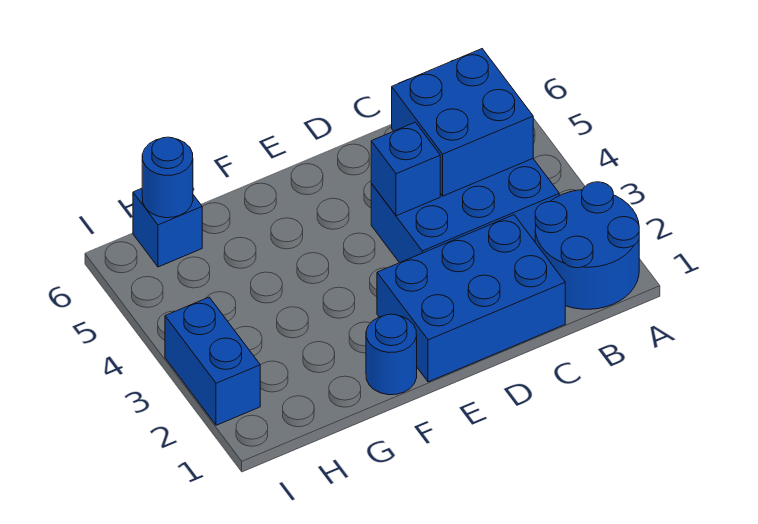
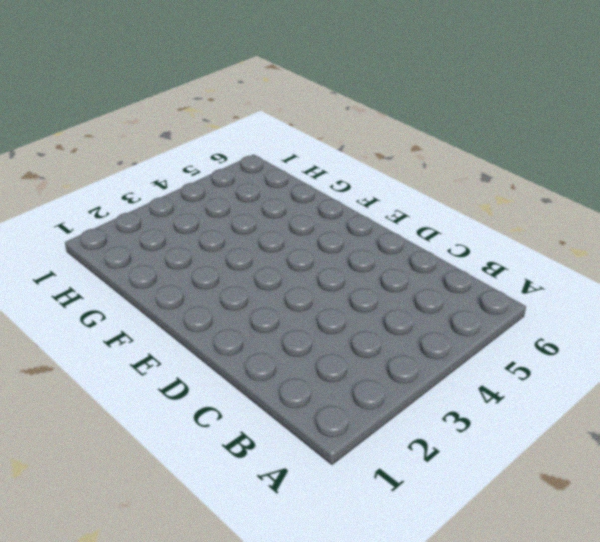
none -> blue 2x2 round brick [535,182,639,309]
none -> blue 2x3 brick [371,159,559,263]

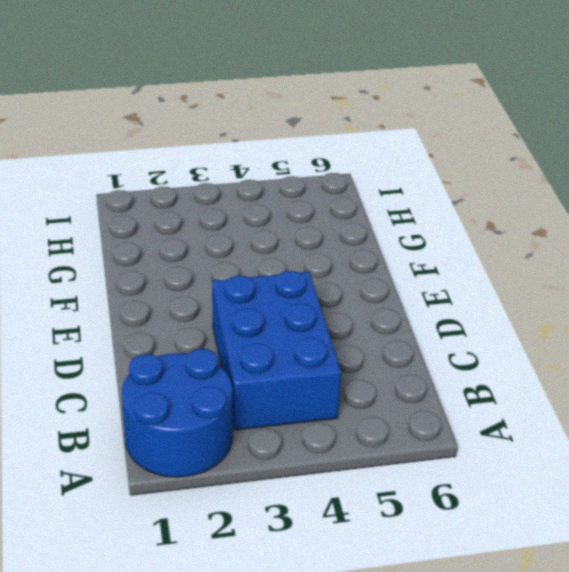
none -> blue 2x3 brick [377,215,565,382]
none -> blue 1x1 round brick [366,314,417,395]

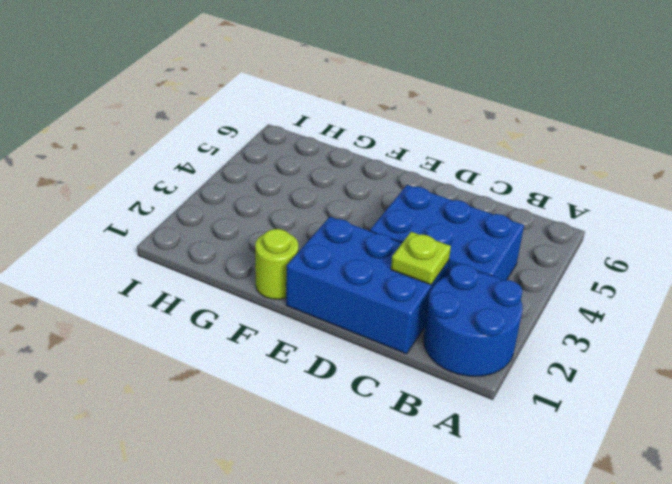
lime 1x1 plate [391,232,451,285] -> none
lime 1x1 round brick [255,229,298,299] -> blue 1x1 round brick [366,314,417,395]
none -> blue 1x1 brick [133,188,202,267]
none -> blue 1x2 brick [165,297,260,425]

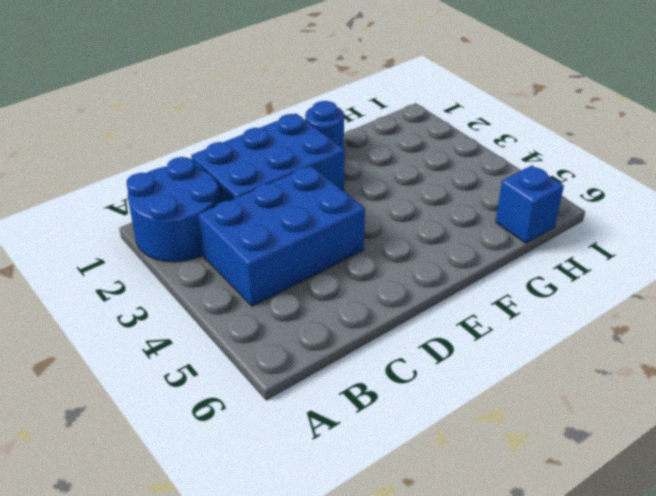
none -> blue 1x2 brick [165,297,260,425]
none -> blue 2x2 brick [392,49,533,196]

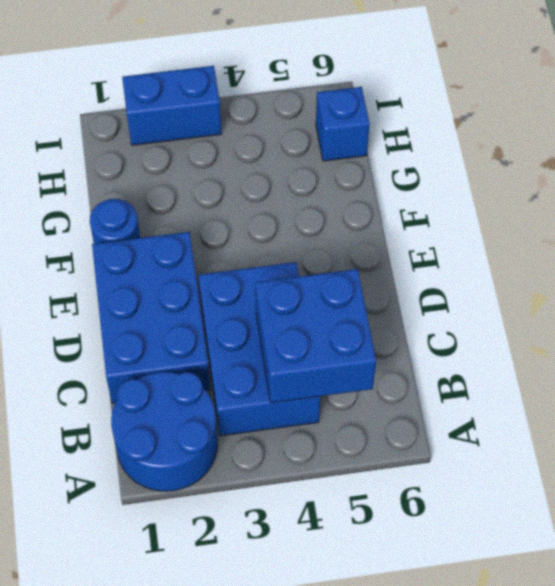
none -> blue 1x1 brick [371,122,440,216]
none -> blue 1x1 round brick [142,137,193,218]

